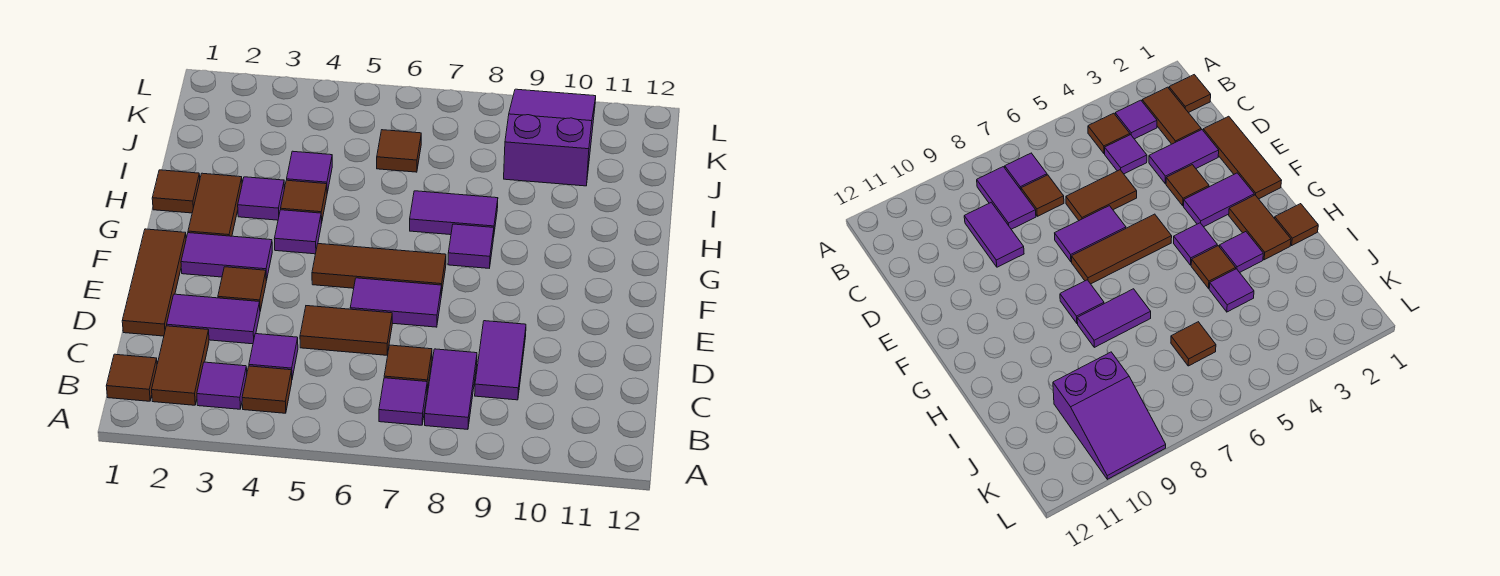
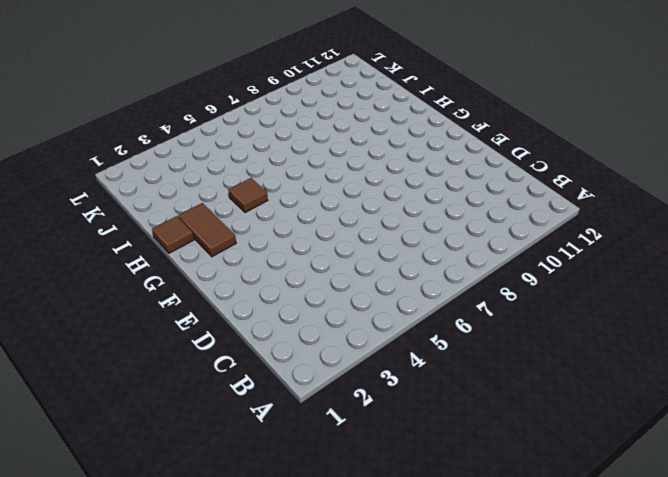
none -> brown 1x1 tile [106,354,157,401]
none -> brown 1x2 tile [152,326,209,405]
none -> purple 1x1 tile [197,362,247,409]

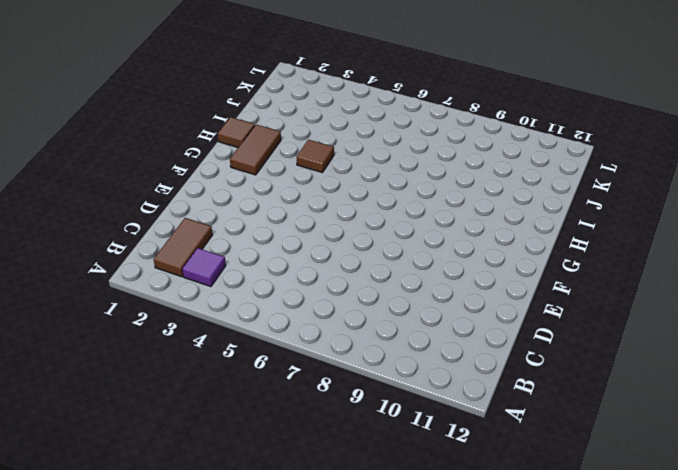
none -> brown 1x1 tile [106,354,157,401]
none -> brown 1x1 tile [242,366,292,413]
none -> purple 1x1 tile [379,378,427,425]

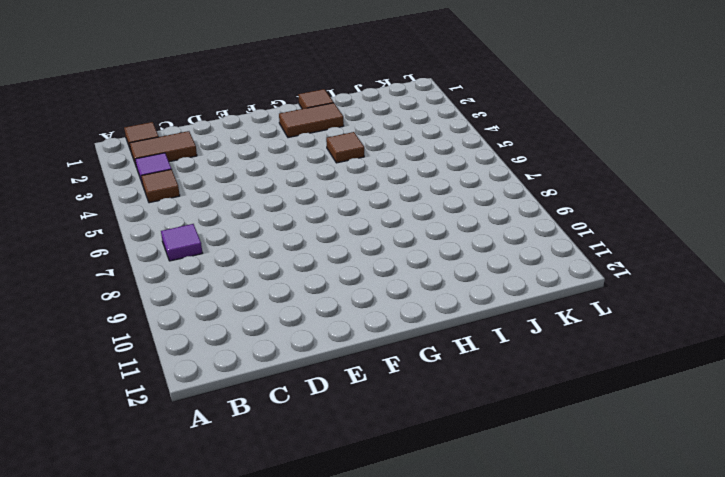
none -> purple 1x2 tile [425,349,477,429]
none -> purple 1x1 tile [249,334,298,378]
none -> brown 1x1 tile [384,345,432,390]

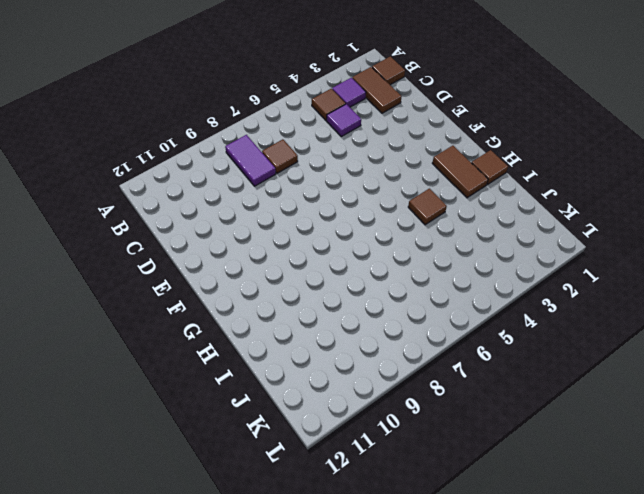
none -> purple 1x1 tile [379,378,427,425]
none -> purple 1x2 tile [475,321,526,400]
none -> brown 1x3 tile [122,229,186,336]

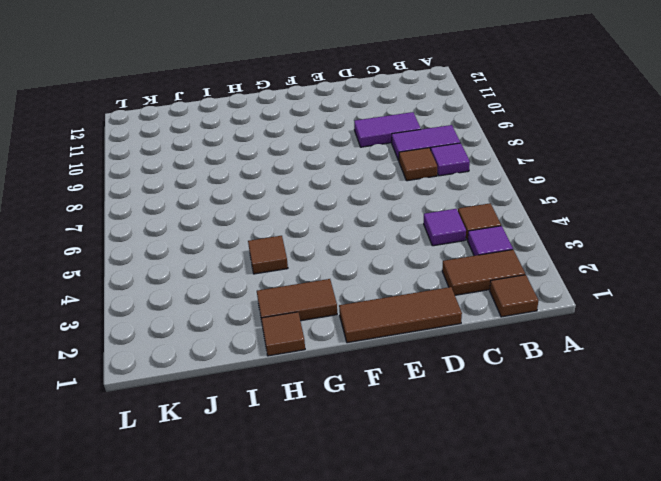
none -> purple 1x2 tile [167,294,260,344]
none -> brown 1x2 tile [300,306,392,355]
none -> brown 1x1 tile [218,267,266,311]

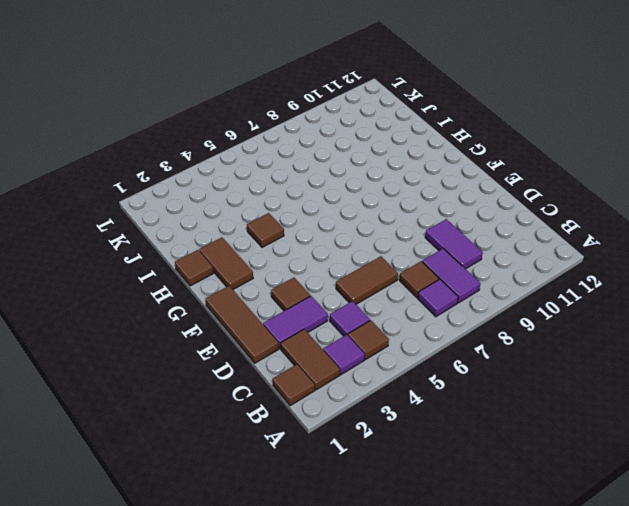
none -> purple 1x2 tile [350,278,442,327]
none -> purple 1x2 tile [181,233,272,281]
none -> brown 1x3 tile [312,244,446,295]

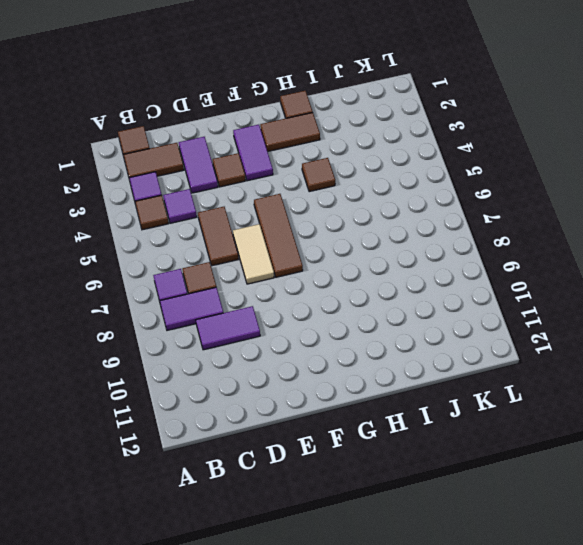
tan 1x2 tile [233,224,274,284] -> purple 1x2 tile [350,278,442,327]
none -> brown 1x3 tile [122,229,186,336]
none -> purple 1x1 tile [274,210,321,254]
none -> purple 1x1 tile [448,224,494,268]

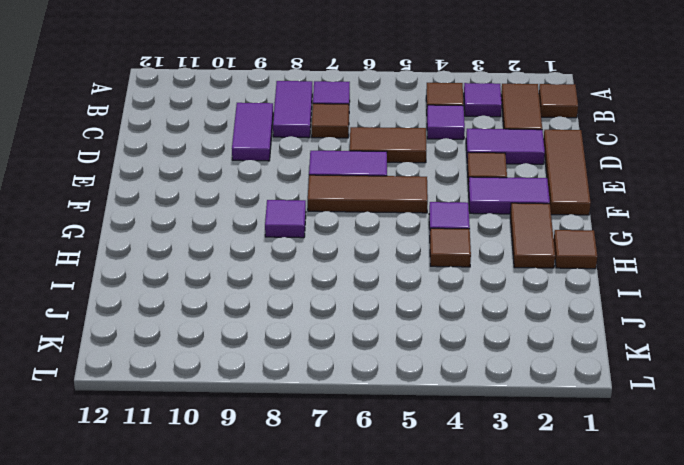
none -> purple 1x1 tile [238,177,284,220]
none -> purple 1x2 tile [410,191,498,235]
none -> purple 1x1 tile [287,151,332,192]

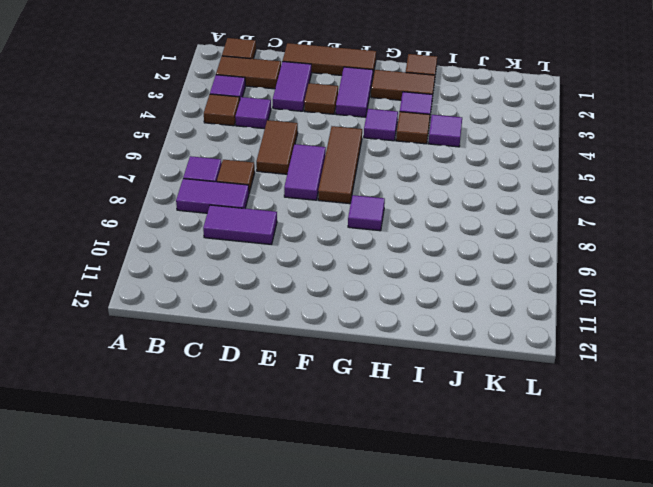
none -> purple 1x2 tile [410,191,498,235]
none -> brown 1x1 tile [377,130,421,172]
none -> purple 2x3 slope [504,89,596,186]

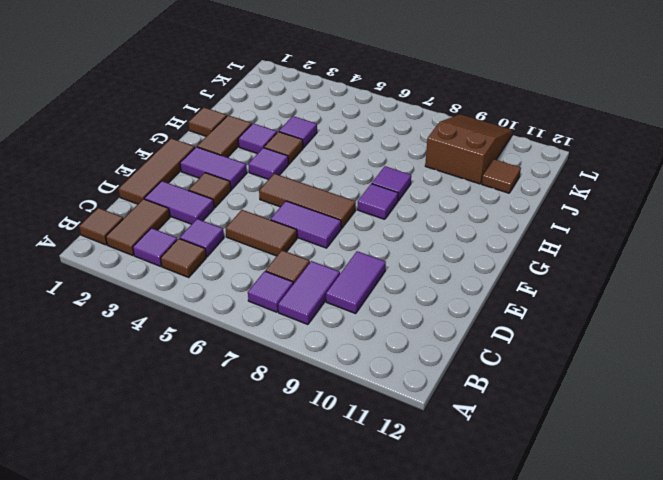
purple 1x1 tile [372,166,411,201] -> purple 1x2 tile [410,191,498,235]
brown 2x3 slope [425,114,513,184] -> purple 2x3 slope [504,89,596,186]
brown 1x1 tile [482,159,521,193] -> brown 1x1 tile moved to [377,130,421,172]

